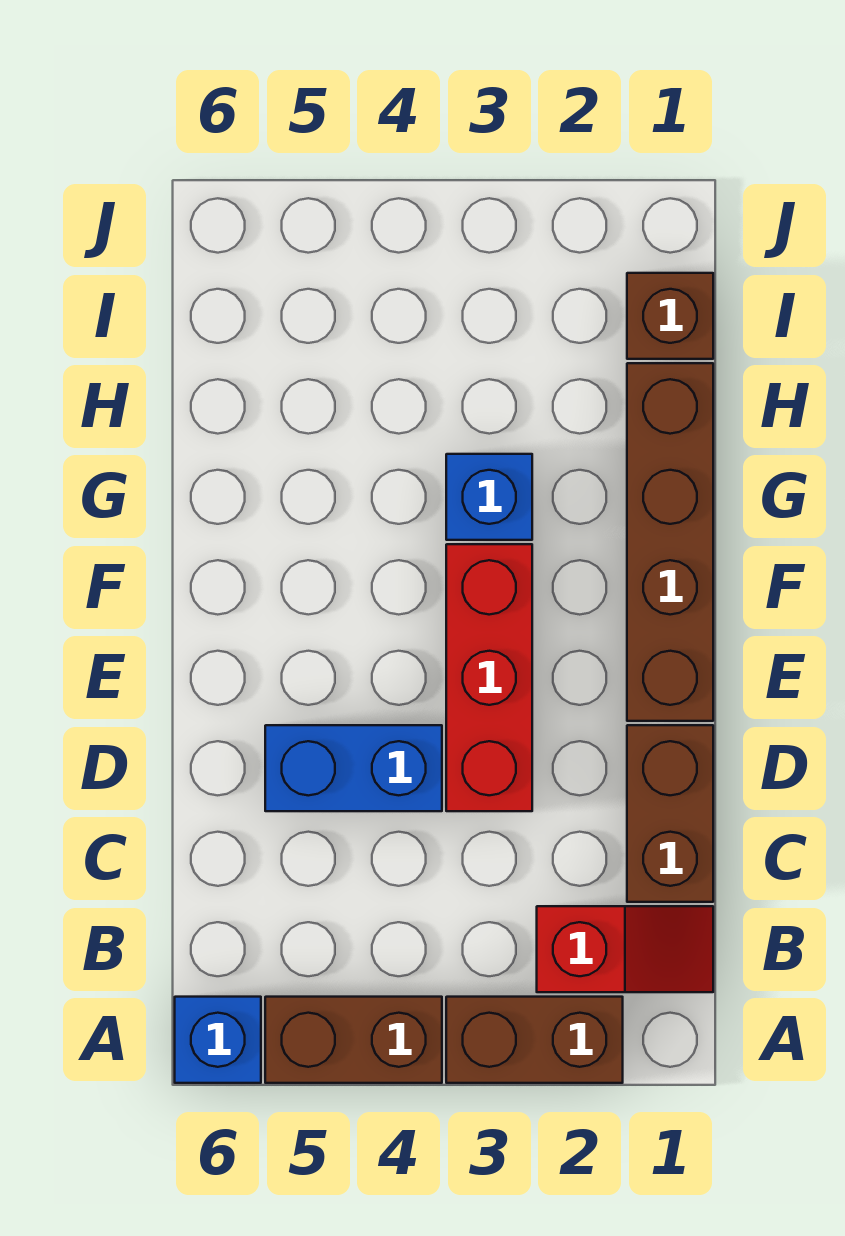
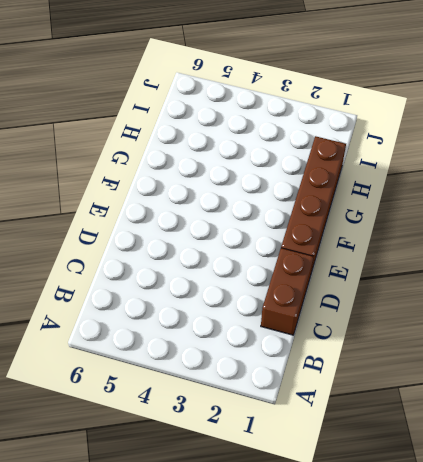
none -> brown 1x2 brick [446,997,623,1083]
none -> brown 1x2 brick [265,997,442,1083]

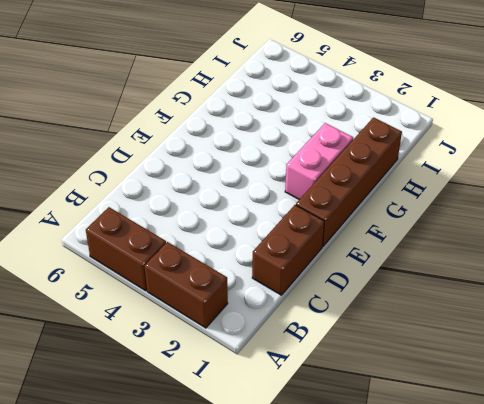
pink 1x2 brick [285,123,353,200] -> none
none -> blue 1x1 brick [175,997,261,1083]
none -> red 1x2 slope [537,906,713,992]

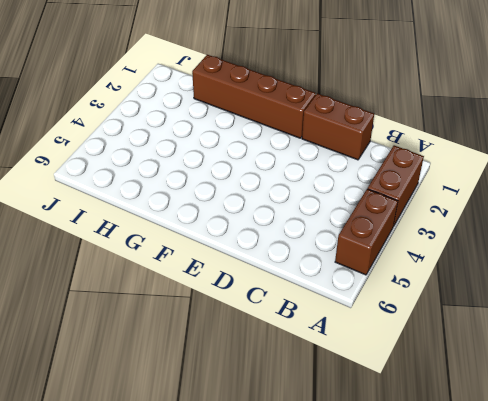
none -> blue 1x1 brick [175,997,261,1083]
none -> red 1x2 slope [537,906,713,992]

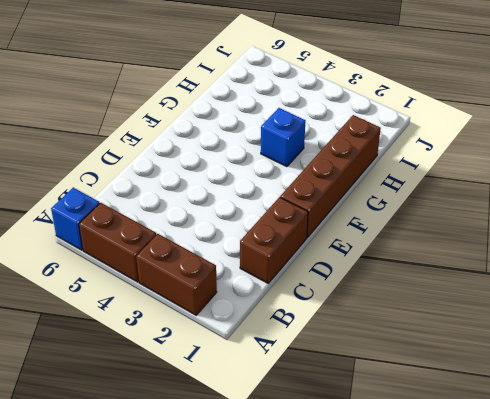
none -> red 1x2 slope [537,906,713,992]
none -> red 1x3 brick [446,544,532,811]

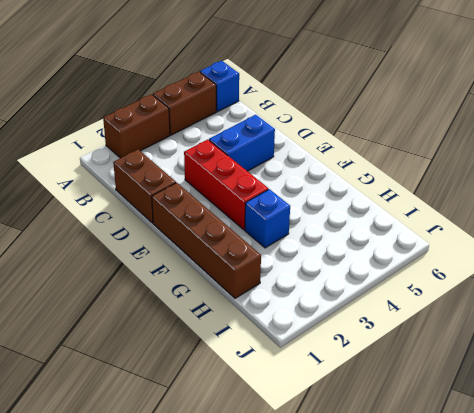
none -> red 1x2 slope [537,906,713,992]
none -> brown 1x1 brick [627,273,713,359]

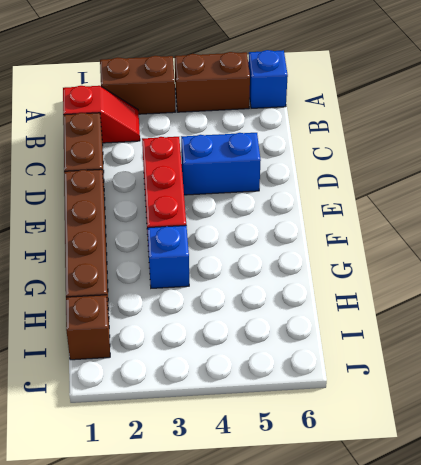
red 1x2 slope [63,86,140,143] -> red 1x2 slope turned to [537,906,713,992]

